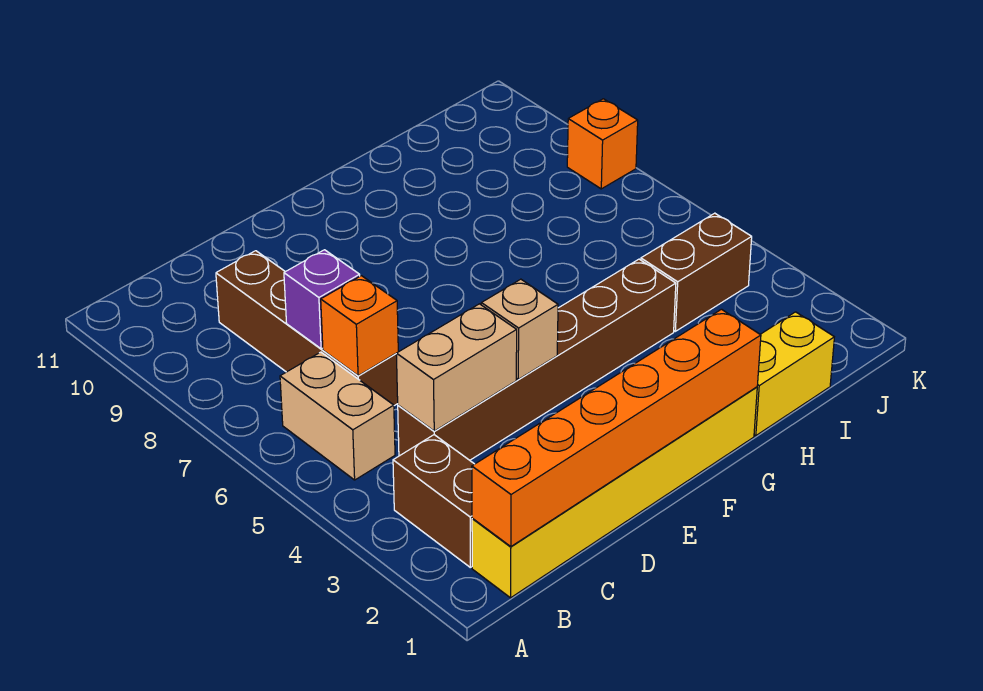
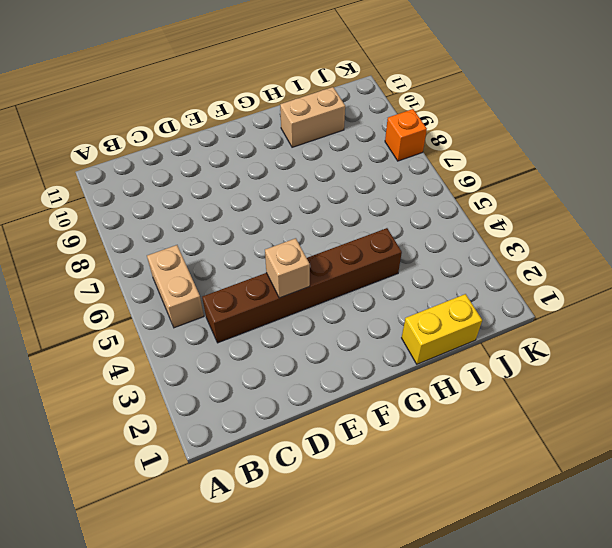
tan 1x2 brick [280,87,345,147] -> tan 1x2 brick moved to [396,304,517,431]
none -> yellow 1x6 brick [472,387,757,598]
none -> brown 1x2 brick [393,435,474,567]
none -> brown 1x4 brick [216,251,398,406]

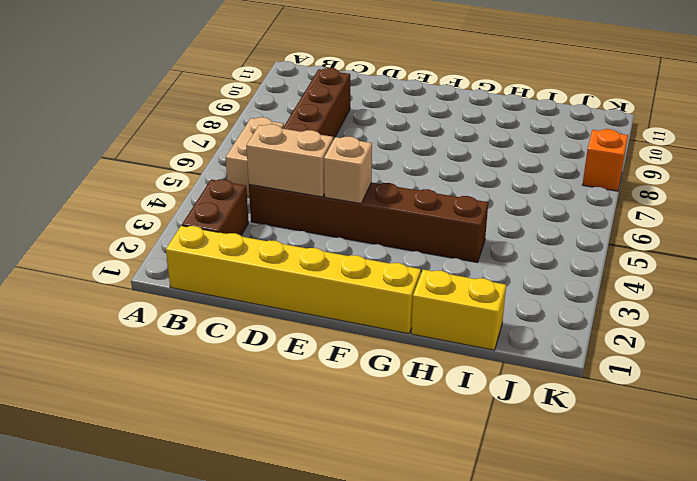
none -> brown 1x2 brick [641,213,752,331]
none -> orange 1x6 brick [472,309,761,547]
none -> orange 1x1 brick [321,276,398,376]

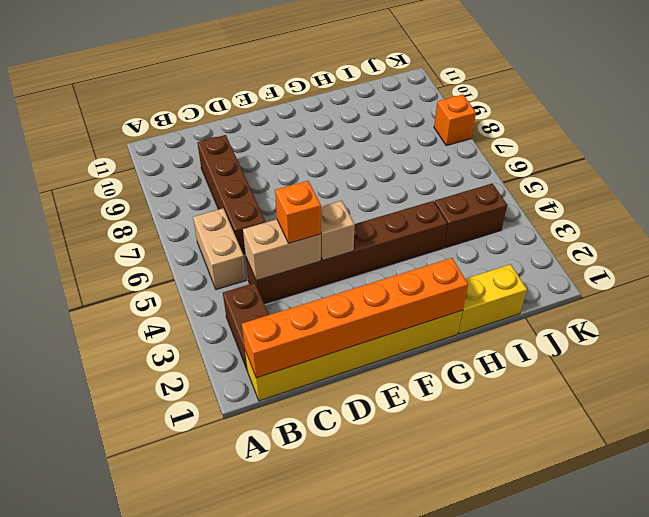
orange 1x1 brick [275,181,321,243] -> orange 1x1 brick moved to [321,276,398,376]
none -> purple 1x1 brick [284,250,360,349]

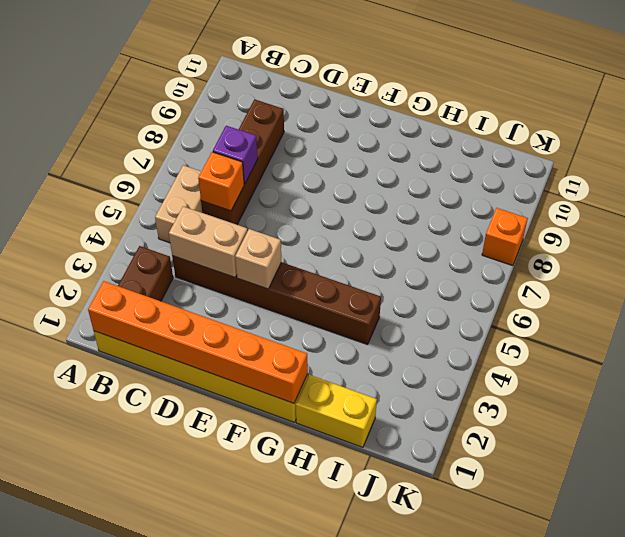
none -> brown 1x2 brick [641,213,752,331]

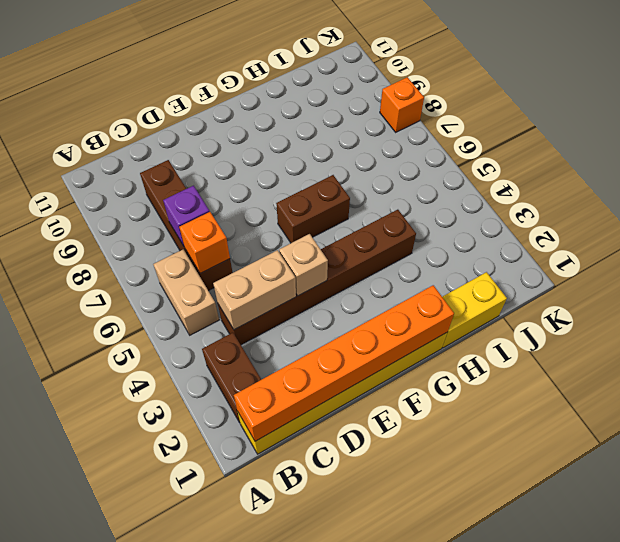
brown 1x2 brick [276,175,350,243] -> brown 1x2 brick moved to [641,213,752,331]

